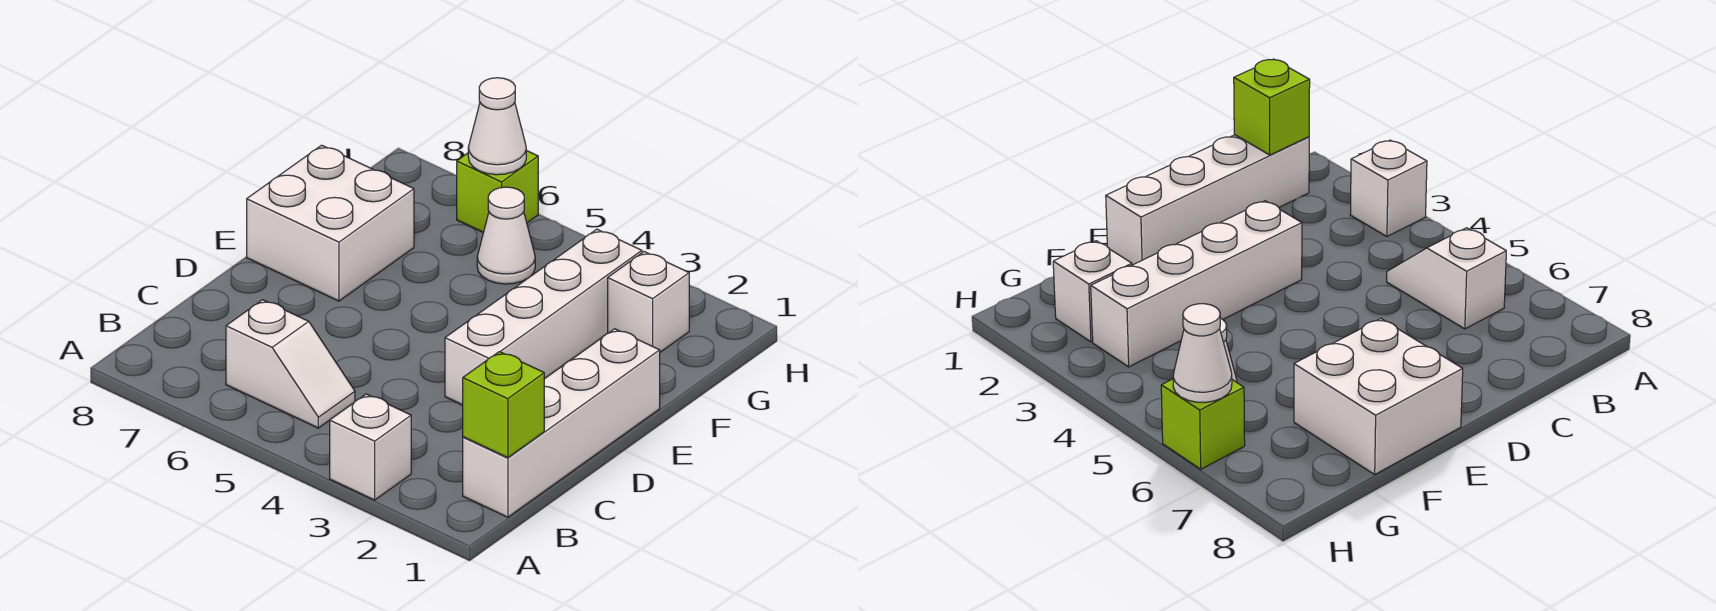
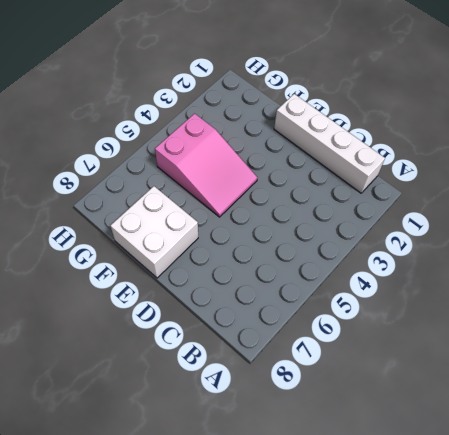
pink 2x3 slope [155,114,257,217] -> white 1x1 cone [477,187,535,284]
none -> white 1x1 brick [330,394,411,500]
none -> white 1x2 slope [226,300,355,428]

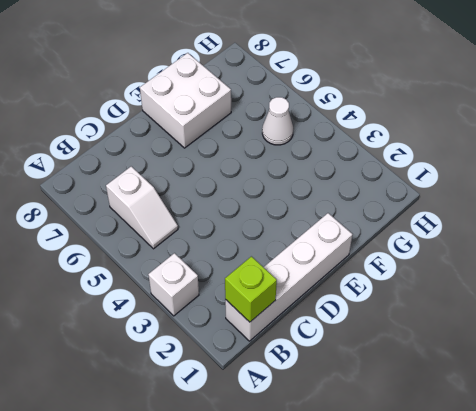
none -> white 1x4 brick [445,229,642,405]
none -> white 1x1 brick [608,252,689,352]

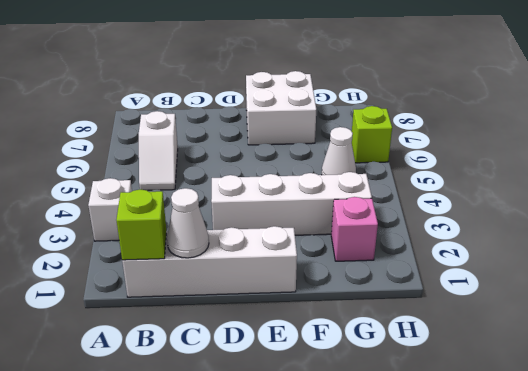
white 1x1 cone [167,188,209,258] -> white 1x1 cone moved to [468,78,526,175]
pink 1x1 brick [331,197,378,261] -> white 1x1 brick [608,252,689,352]

